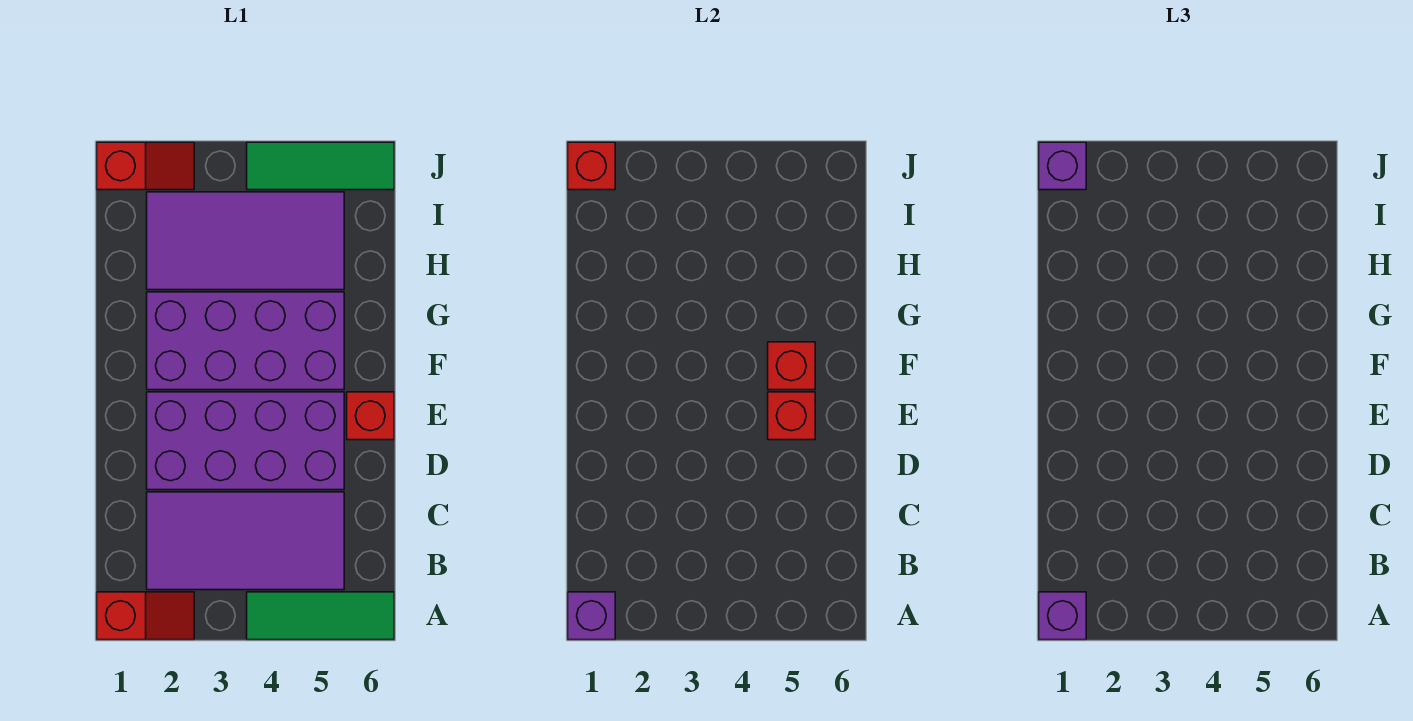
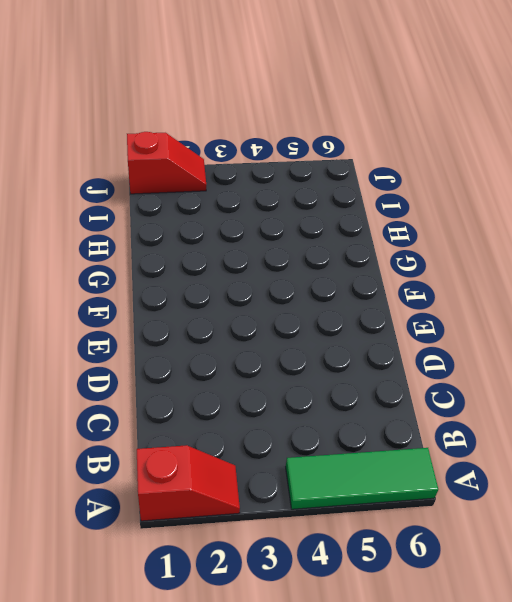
none -> purple 2x4 tile [147,492,344,590]
none -> purple 2x4 brick [147,392,344,490]
none -> red 1x1 brick [347,392,394,440]

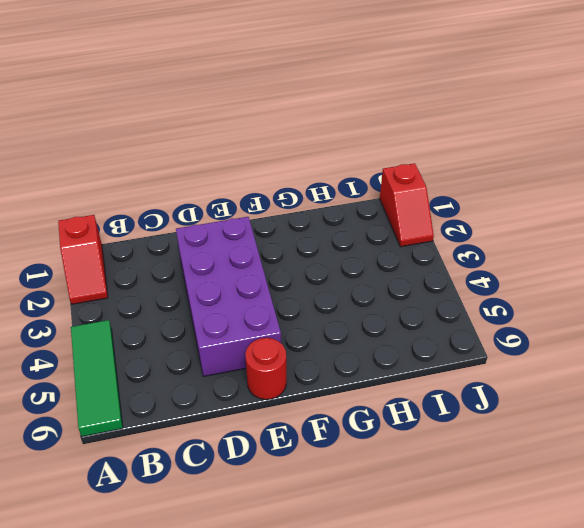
red 1x1 round brick [245,338,286,399] -> red 1x1 brick [347,392,394,440]
none -> purple 2x4 tile [147,492,344,590]
none -> purple 2x4 brick [147,292,344,390]
none -> purple 2x4 tile [147,192,344,290]

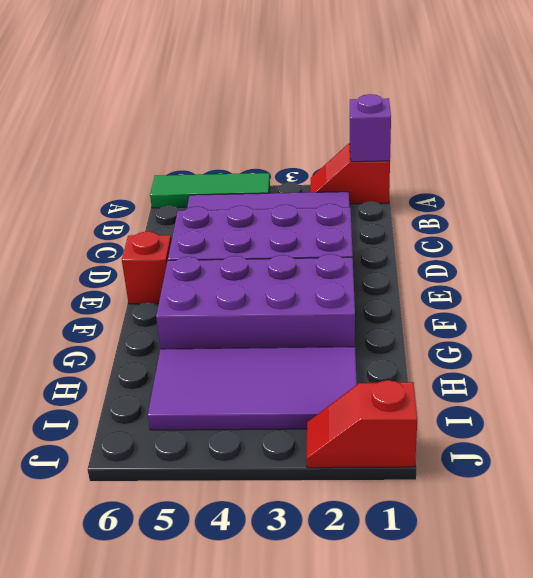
none -> green 1x3 tile [247,142,394,190]
none -> red 1x1 brick [768,392,815,440]
none -> red 1x1 brick [768,342,815,390]

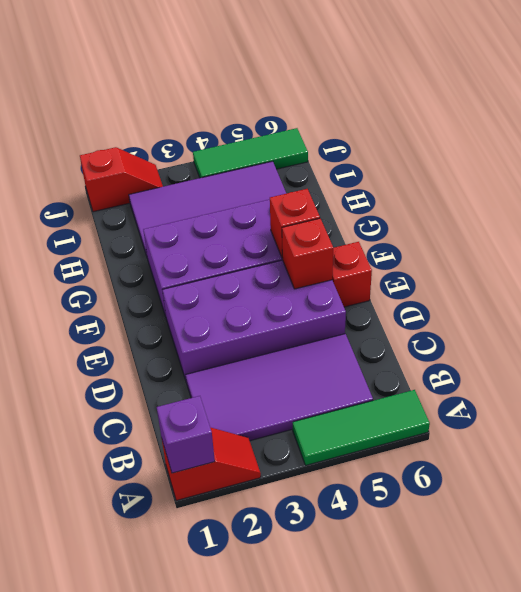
none -> red 1x1 brick [568,142,615,190]
none -> purple 1x1 brick [1039,592,1086,640]
none -> purple 1x1 brick [1039,142,1086,190]

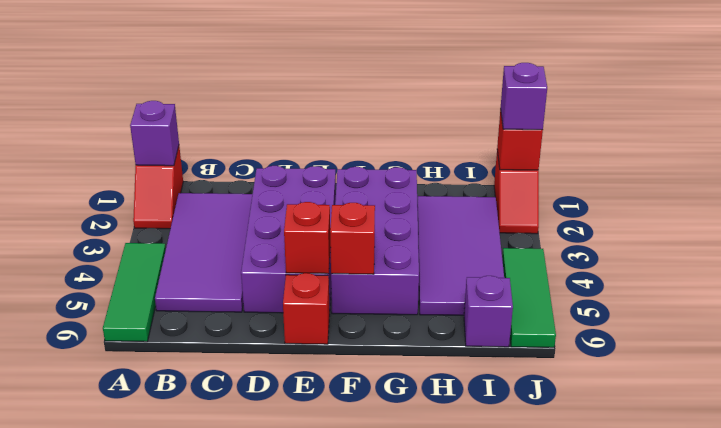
purple 1x1 brick [464,276,513,347] -> purple 1x1 brick moved to [1039,592,1086,640]

